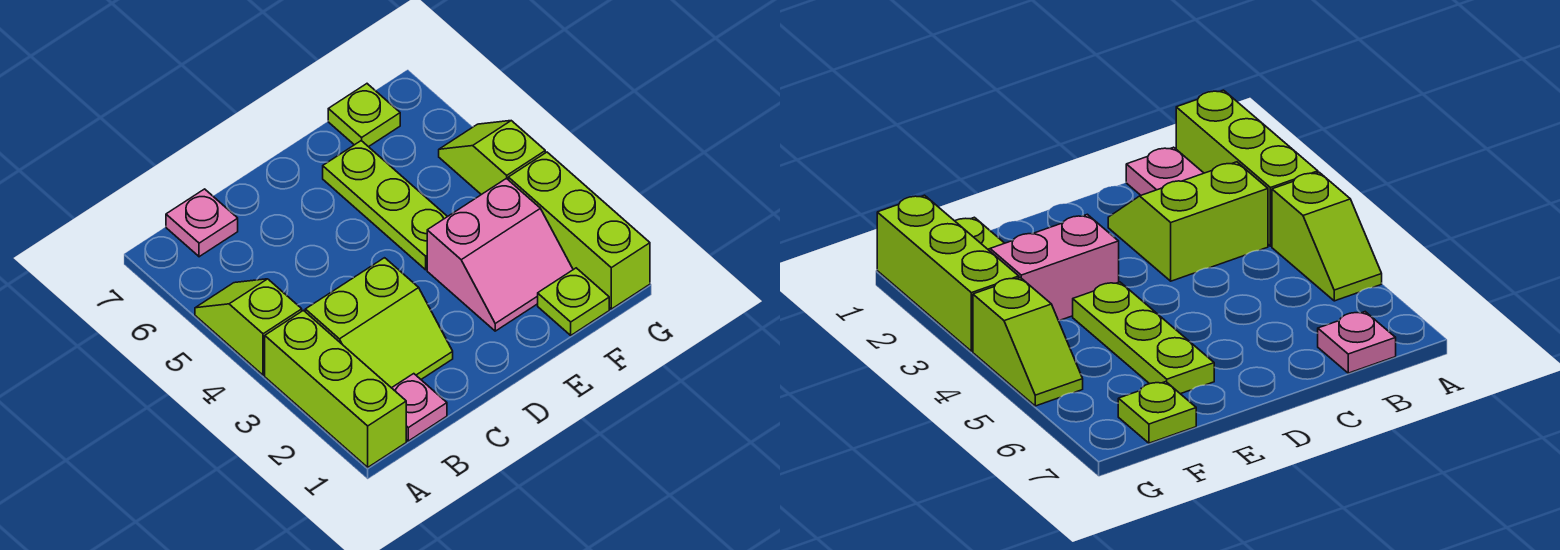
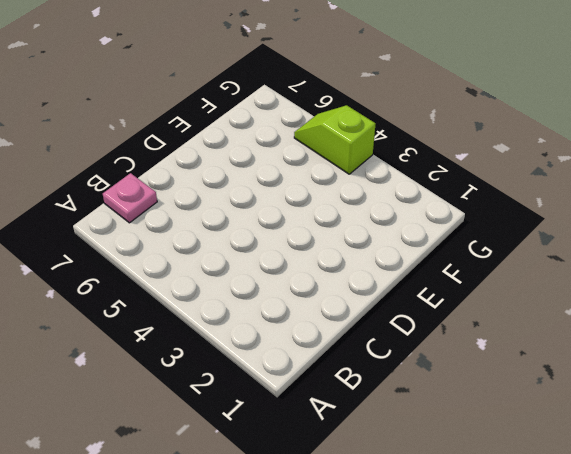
none -> lime 1x3 brick [265,310,406,467]
none -> lime 1x2 slope [195,279,302,375]

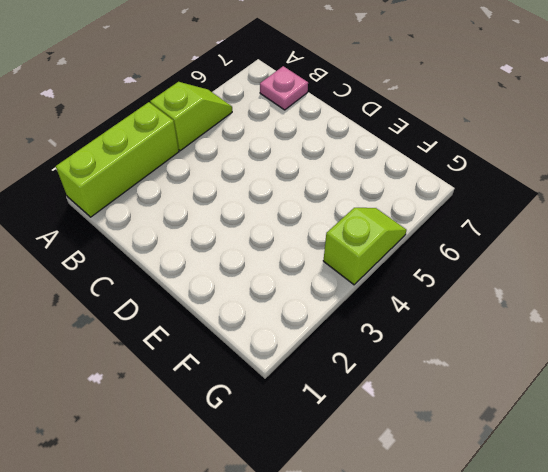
none -> pink 1x1 plate [392,374,447,441]
none -> lime 2x2 slope [305,258,453,388]

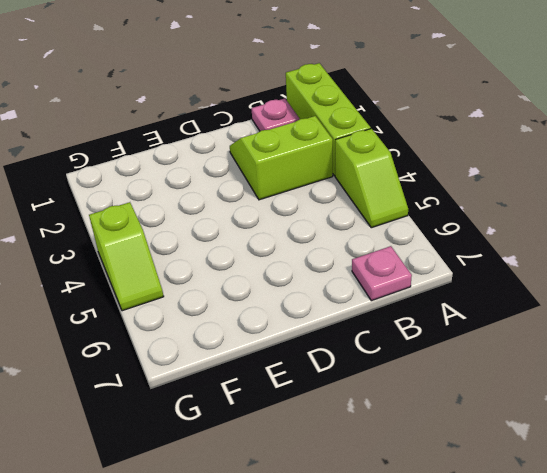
none -> pink 2x2 slope [427,178,573,331]
none -> lime 1x3 plate [323,141,448,270]

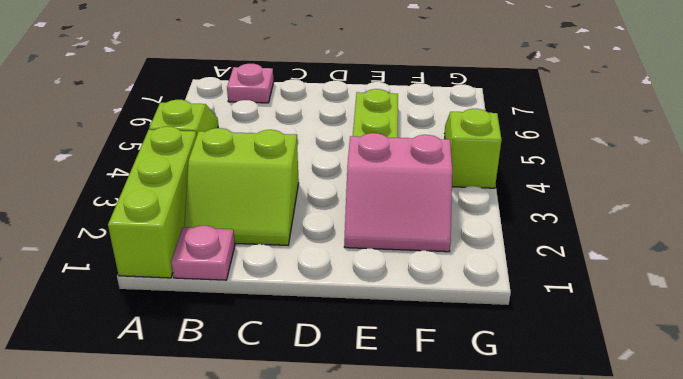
none -> lime 1x1 plate [538,268,609,335]
none -> lime 1x1 plate [328,84,400,147]

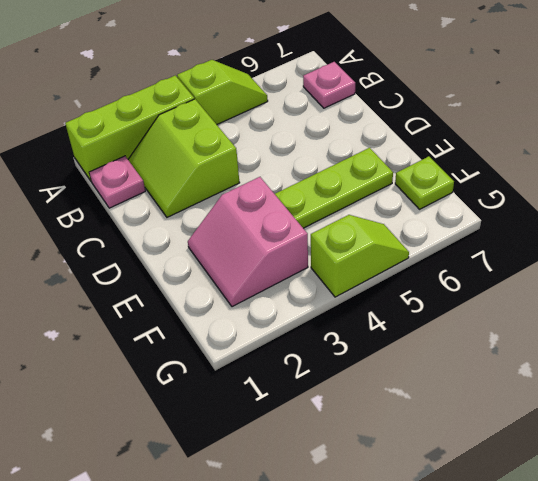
none -> lime 1x1 plate [538,268,609,335]
none -> lime 1x3 brick [508,152,650,309]

